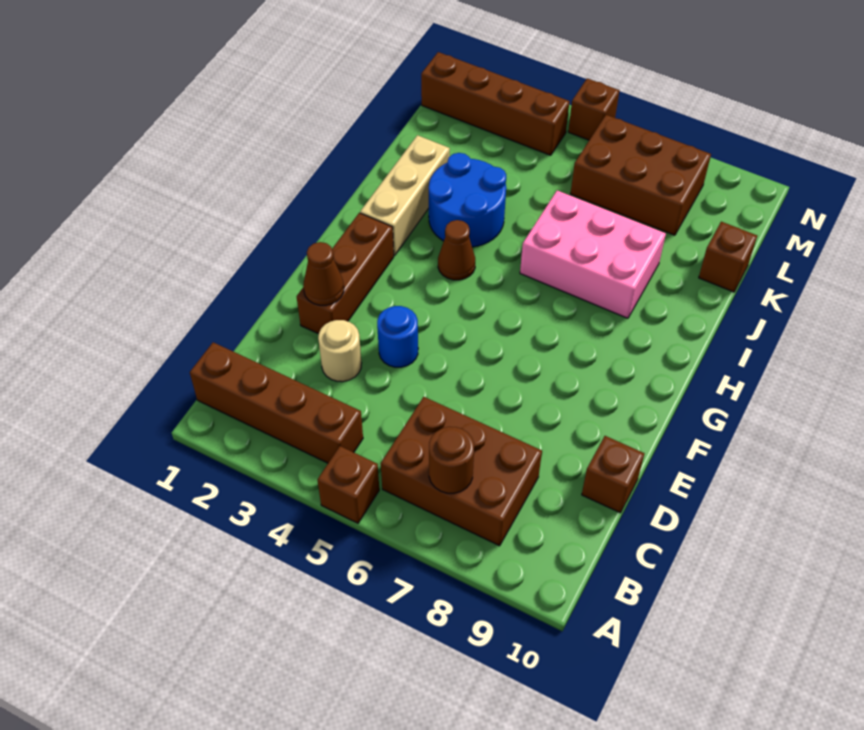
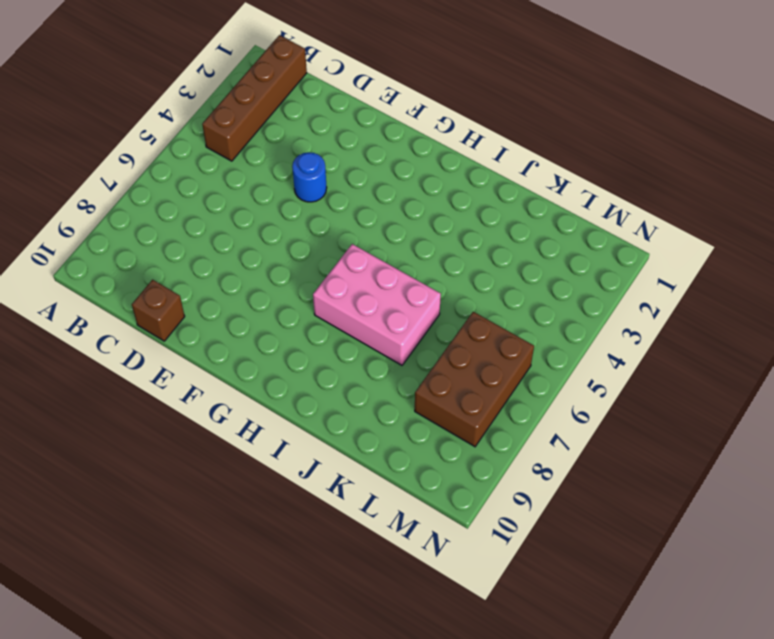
pink 2x3 brick [313,244,441,365] -> pink 2x3 brick turned to [520,190,666,318]
none -> brown 1x1 brick [318,446,379,523]
none -> brown 2x3 brick [381,397,542,546]
none -> tan 1x1 round brick [318,320,361,382]

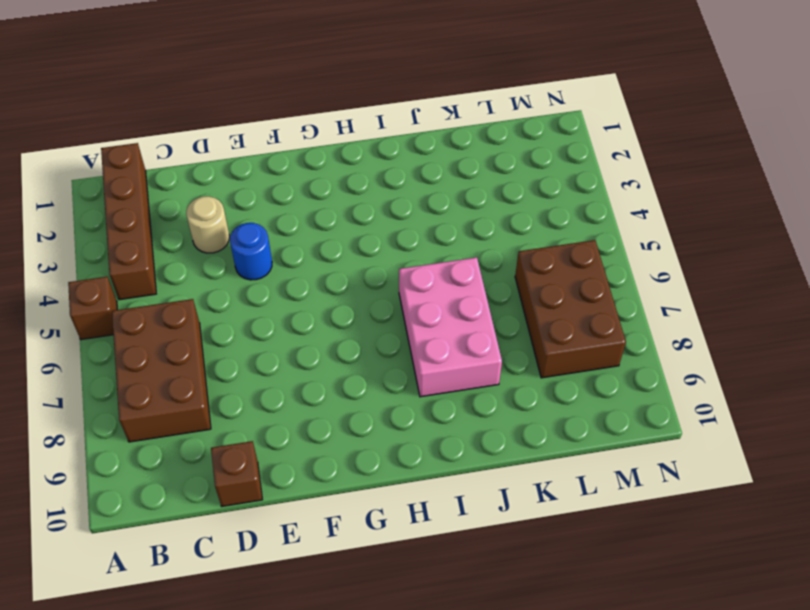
none -> brown 1x3 brick [297,213,394,334]
none -> tan 1x3 brick [360,135,450,256]
none -> brown 1x1 cone [438,220,475,280]

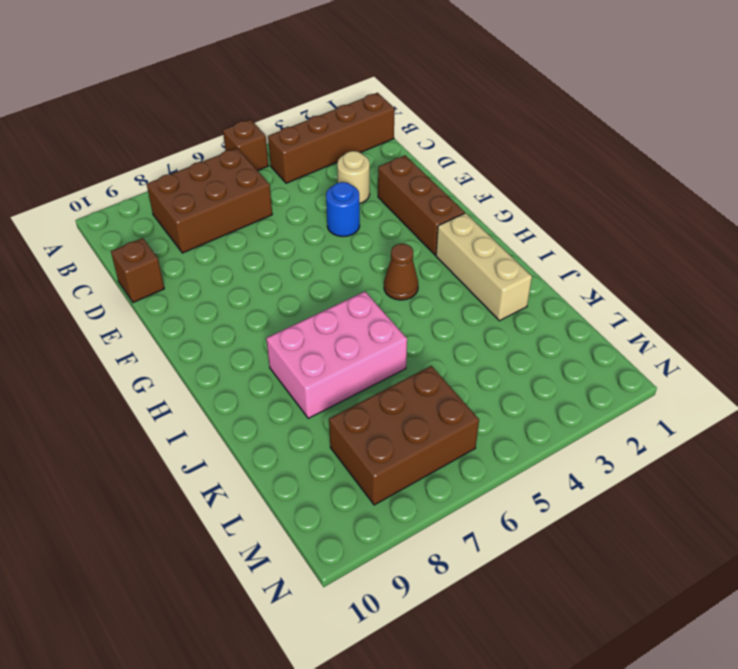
none -> blue 2x2 round brick [429,153,506,247]
none -> brown 1x1 brick [699,222,757,292]
none -> brown 1x4 brick [421,52,570,155]

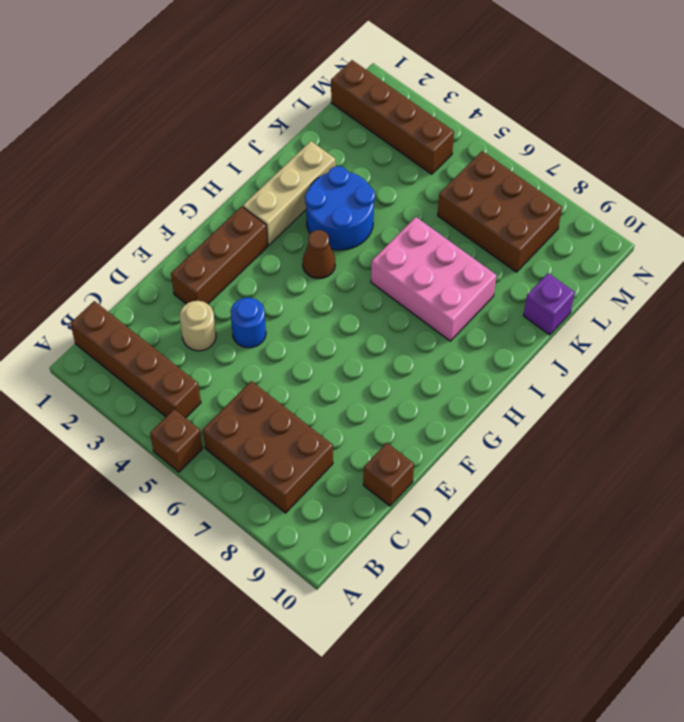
purple 1x1 brick [523,273,575,335] -> brown 1x1 brick [699,222,757,292]
none -> brown 1x1 brick [568,78,619,140]
none -> brown 1x1 round brick [429,427,474,493]
none -> brown 1x1 cone [303,242,344,305]

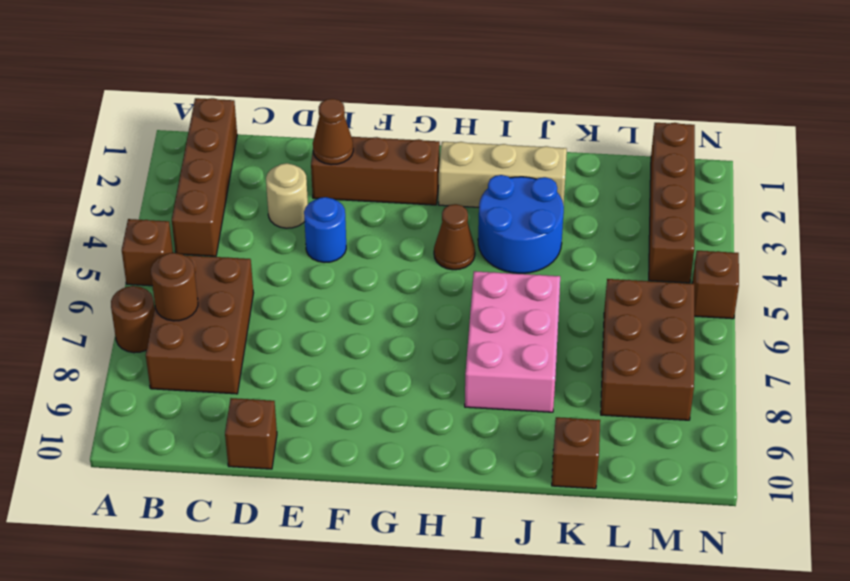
brown 1x1 round brick [111,286,155,353] -> none

